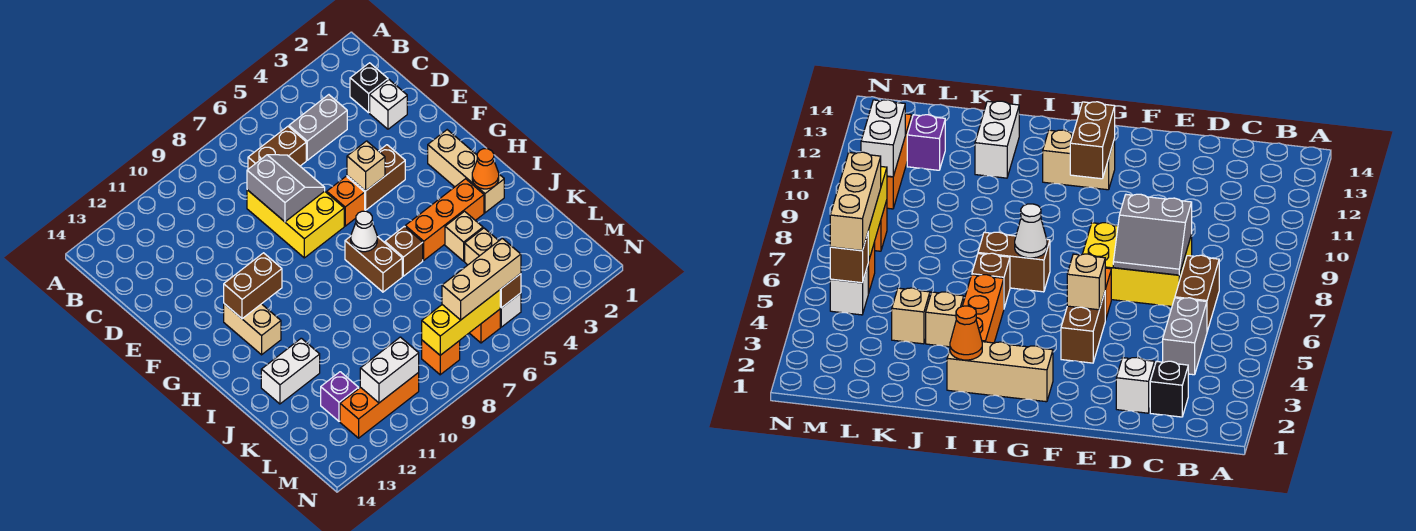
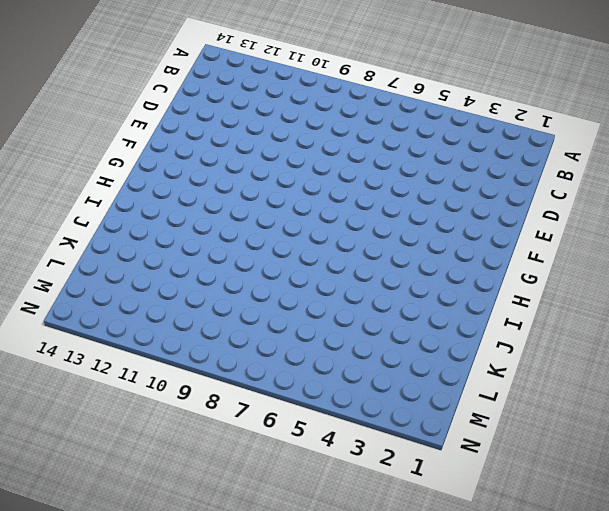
none -> black 1x1 brick [350,63,388,113]
none -> grey 1x2 brick [289,95,347,160]
none -> brown 1x2 brick [248,126,306,169]

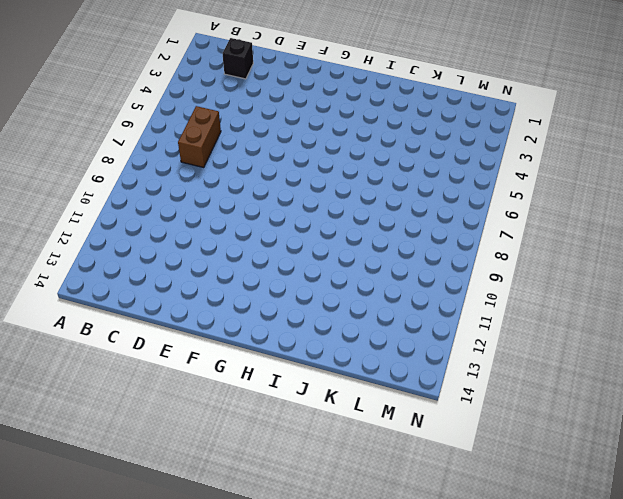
none -> grey 1x2 brick [289,95,347,160]
none -> white 1x1 brick [370,80,407,129]
none -> yellow 2x3 brick [247,190,344,258]

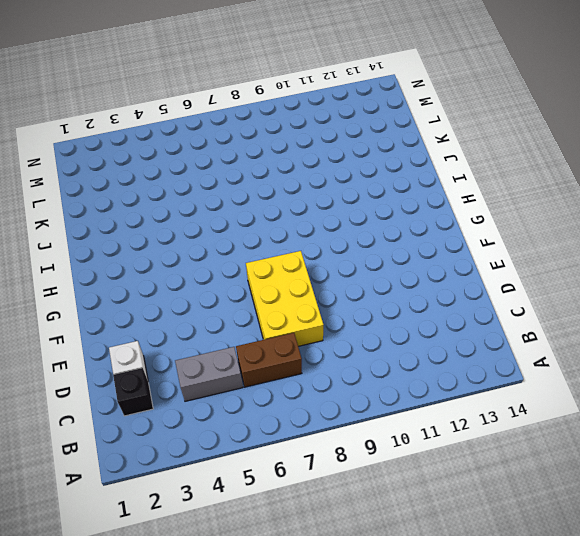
none -> brown 1x2 brick [347,145,405,210]
none -> orange 1x1 brick [327,176,365,226]
none -> tan 1x3 brick [428,130,504,213]

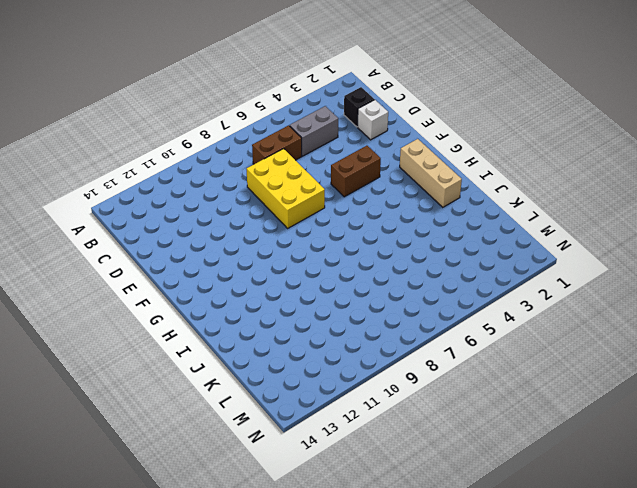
none -> orange 1x1 brick [327,176,365,226]
none -> tan 1x2 brick [224,304,281,355]
none -> brown 1x2 brick [345,236,402,292]

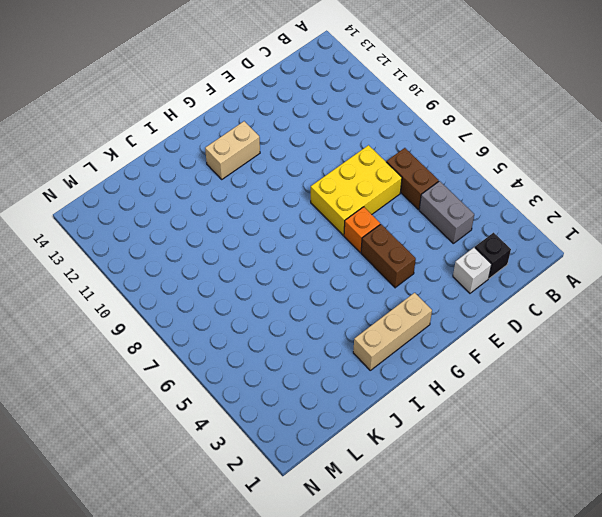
none -> brown 1x2 brick [345,236,402,292]
none -> orange 1x3 brick [405,179,484,260]
none -> brown 1x1 brick [385,226,423,276]

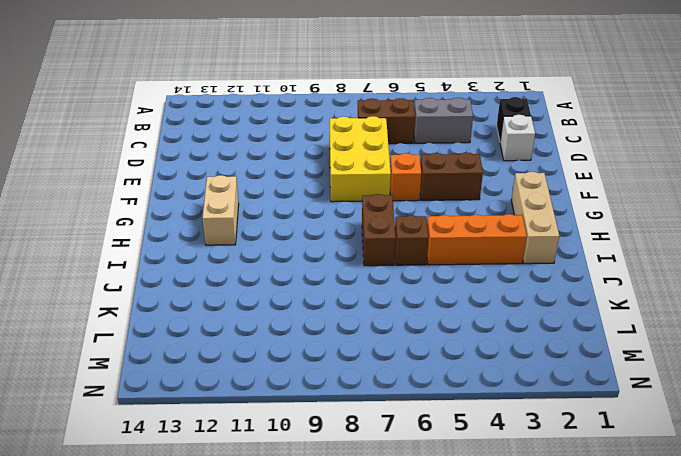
none -> tan 1x1 brick [445,211,483,261]
none -> white 1x2 brick [261,338,320,404]
none -> tan 1x1 brick [465,228,499,265]

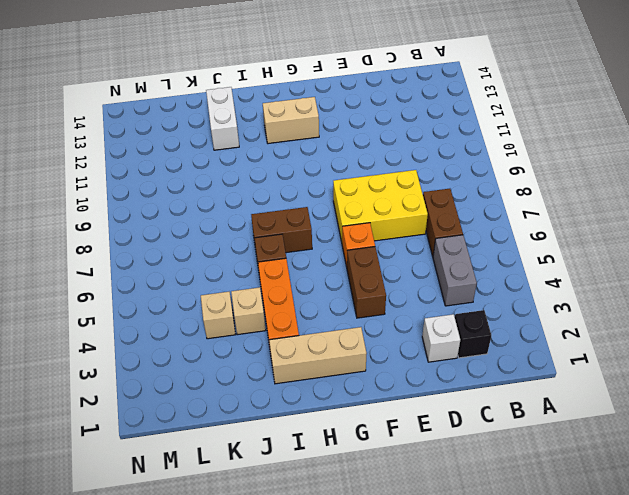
none -> purple 1x1 brick [321,372,359,421]
none -> white 1x1 brick [500,293,521,327]
none -> orange 1x1 brick [470,309,500,343]

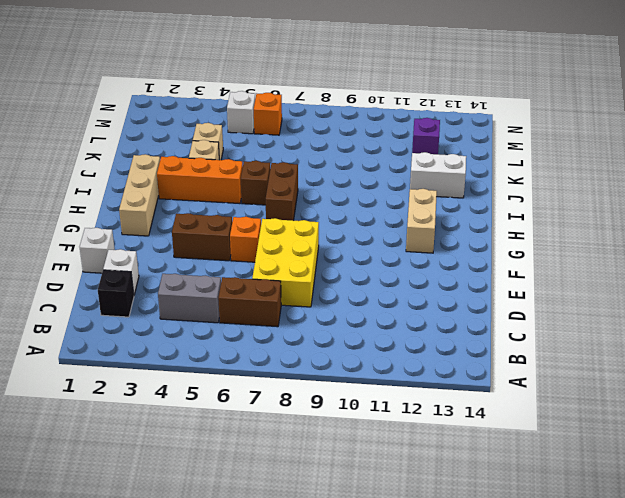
white 1x1 brick [80,228,115,273] -> none
none -> orange 1x1 brick [422,340,460,375]
none -> orange 1x3 brick [340,373,419,438]
none -> grey 2x2 slope [247,155,325,222]

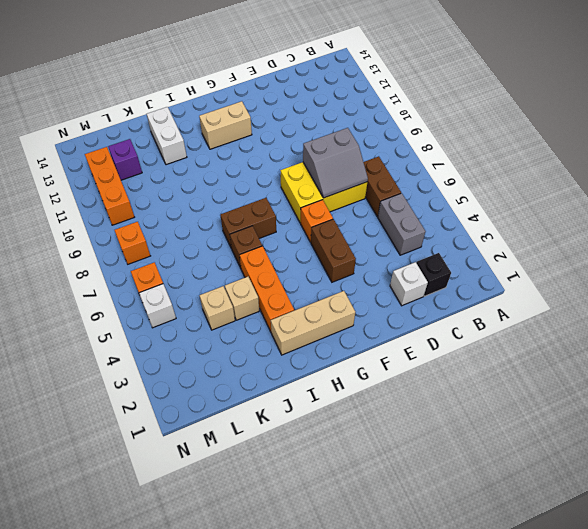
none -> tan 1x1 brick [347,141,385,191]
none -> brown 1x2 brick [224,253,282,319]
none -> white 1x1 cone [351,211,377,252]

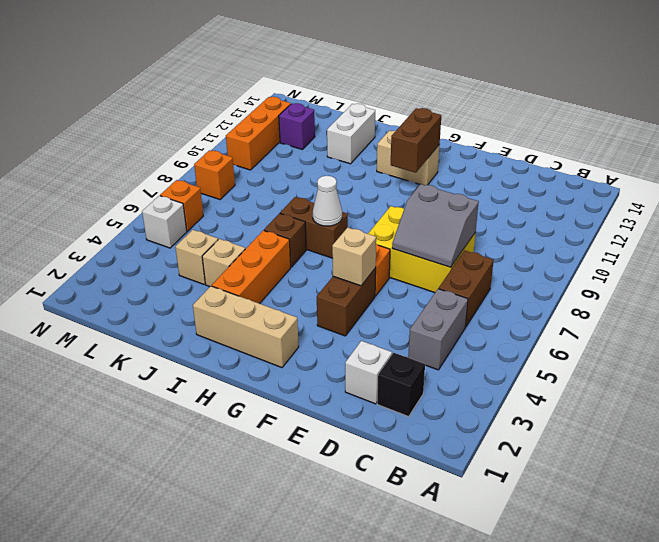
none -> orange 1x1 cone [472,149,499,189]
none -> brown 1x1 brick [500,274,521,308]
none -> yellow 1x3 brick [422,290,500,355]

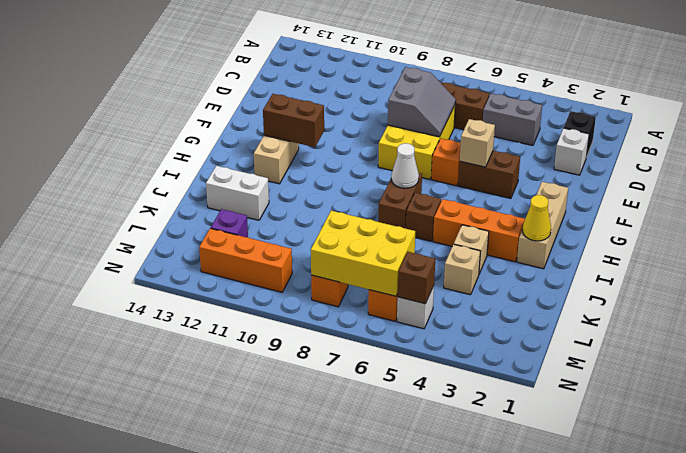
yellow 1x1 cone [523,195,551,241] -> orange 1x1 cone [472,149,499,189]
yellow 2x3 brick [311,211,415,296] -> yellow 1x3 brick [422,290,500,355]
none -> white 1x2 brick [360,337,419,403]
none -> tan 1x3 brick [442,238,521,320]

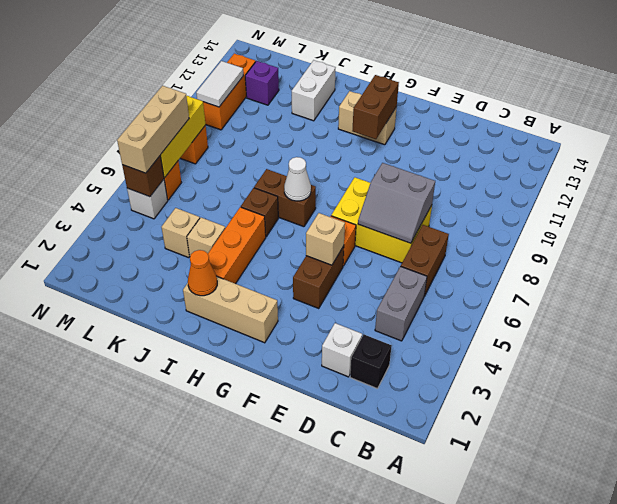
white 1x2 tile [196,61,243,107] -> white 1x2 brick [360,337,419,403]

